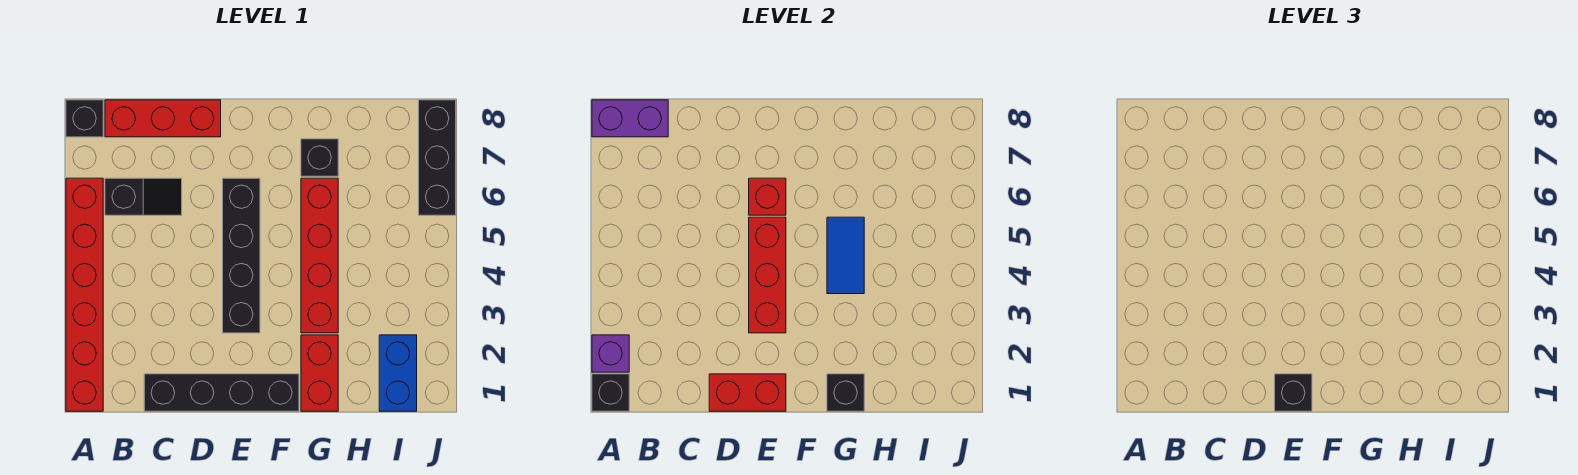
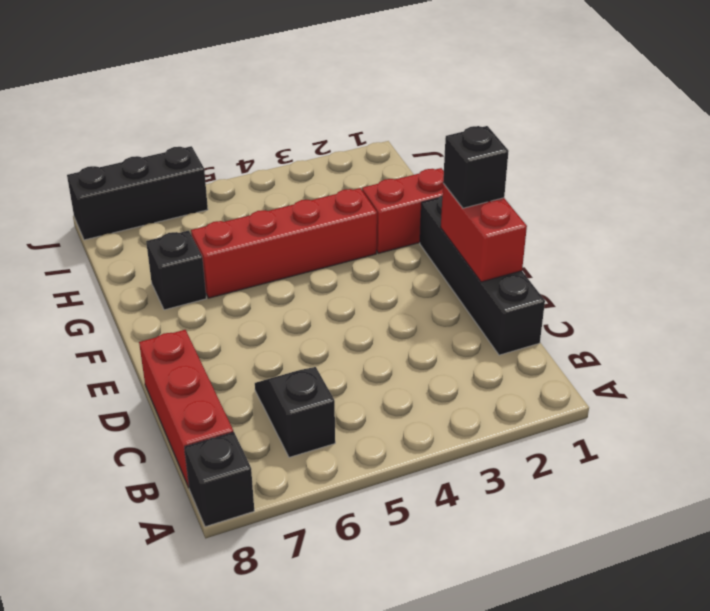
none -> red 1x6 brick [66,178,103,411]
none -> black 1x4 brick [223,178,260,333]
none -> blue 1x2 brick [379,335,417,411]

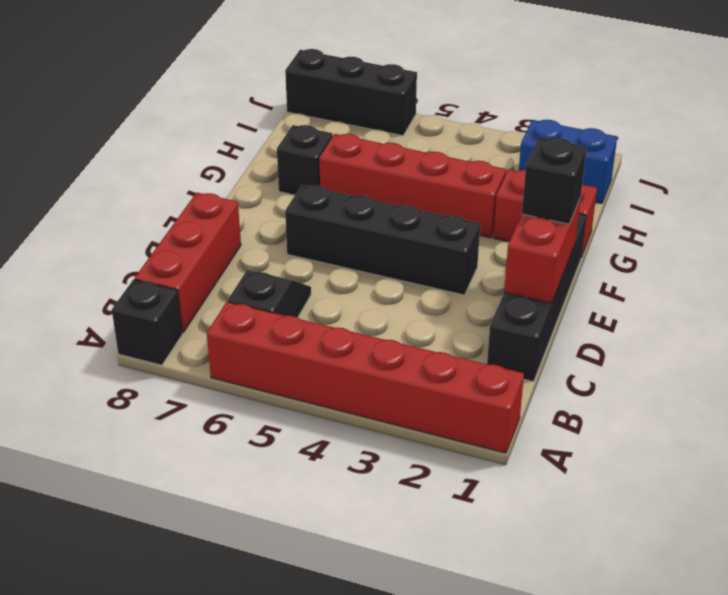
none -> black 1x1 brick [592,374,629,411]
none -> purple 1x1 brick [592,335,629,372]
none -> purple 1x2 brick [592,100,668,137]

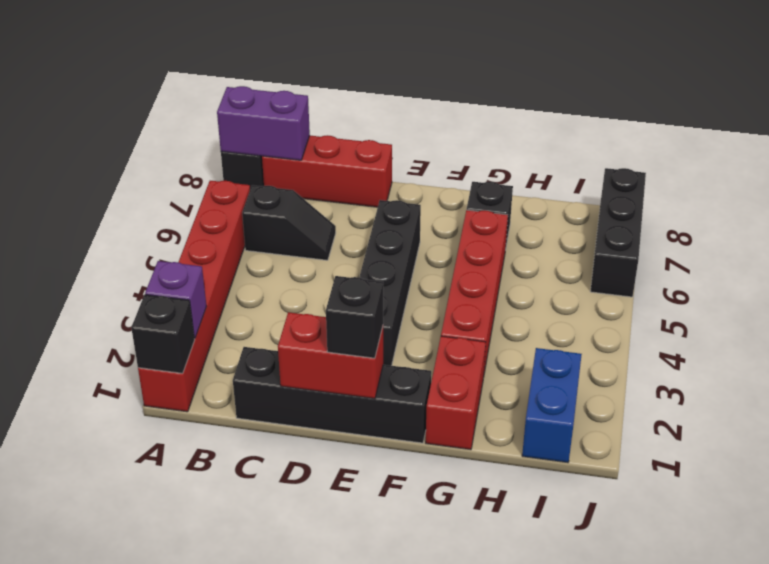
none -> red 1x3 brick [749,217,786,333]
none -> red 1x1 brick [749,178,786,215]
none -> black 1x1 brick [827,374,864,411]

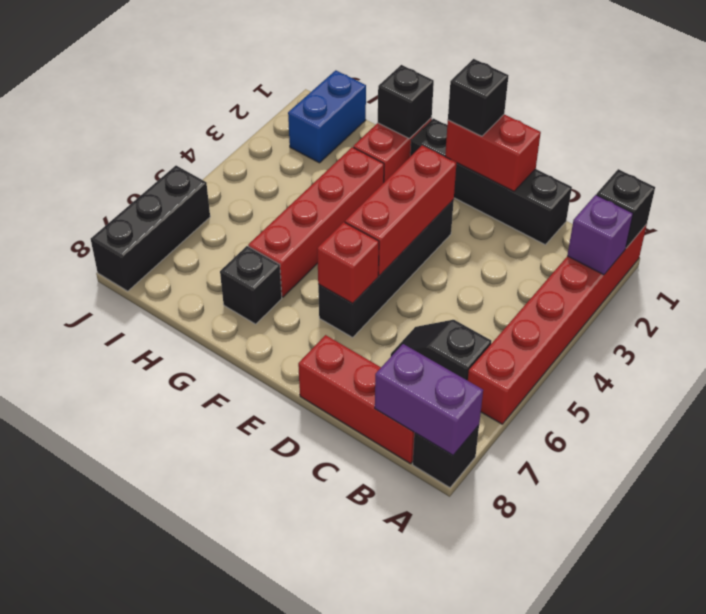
none -> blue 1x2 tile [827,217,864,294]

